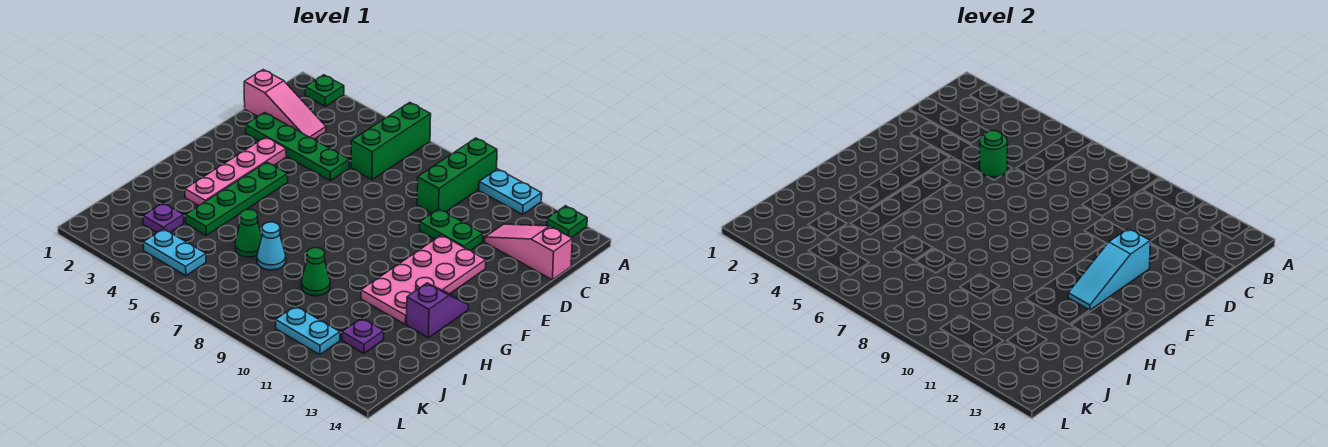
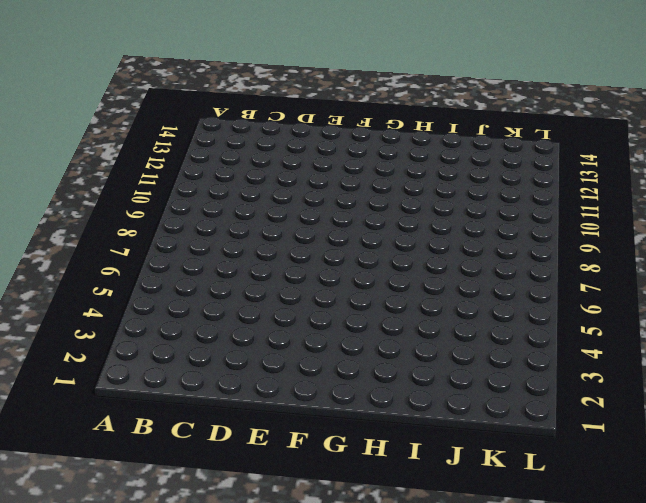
none -> green 1x1 plate [305,75,344,106]
none -> green 1x3 brick [351,102,431,180]
none -> green 1x3 brick [417,138,497,213]

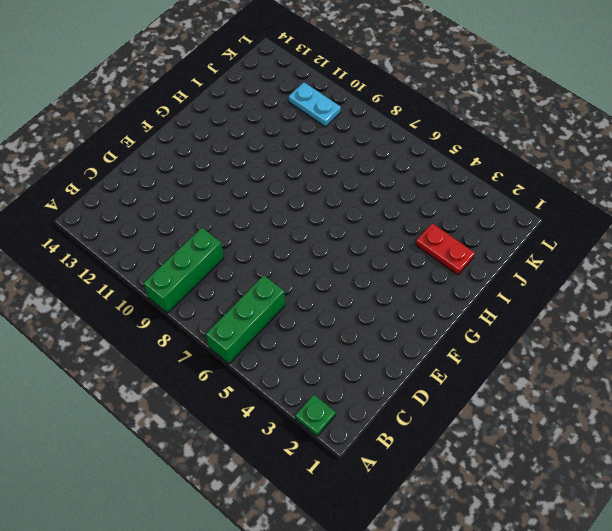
red 1x2 plate [416,223,475,275] -> none
none -> cyan 1x2 plate [479,169,542,214]
none -> green 1x1 plate [547,206,587,238]
none -> pink 1x3 slope [244,70,326,139]

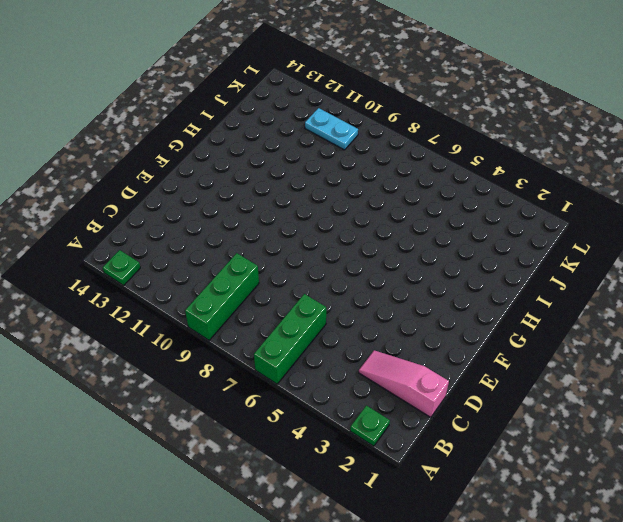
none -> cyan 1x2 plate [479,169,542,214]
none -> pink 1x3 slope [485,224,572,280]
none -> green 1x4 plate [246,113,349,181]

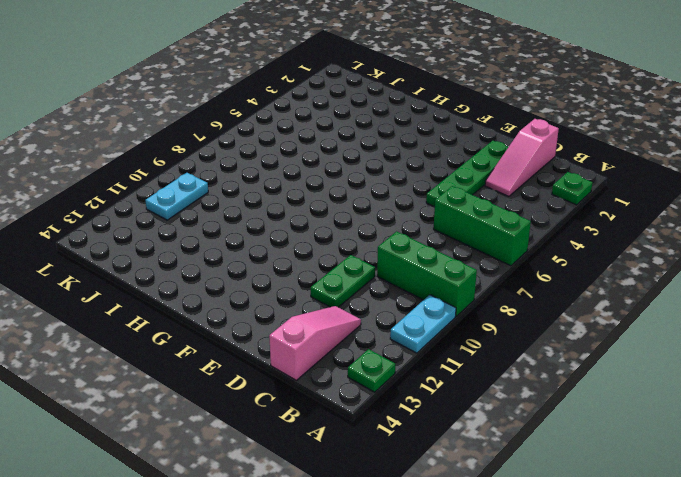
none -> pink 1x4 plate [185,137,286,206]
none -> pink 2x4 plate [361,235,486,324]
none -> green 1x4 plate [186,162,288,235]

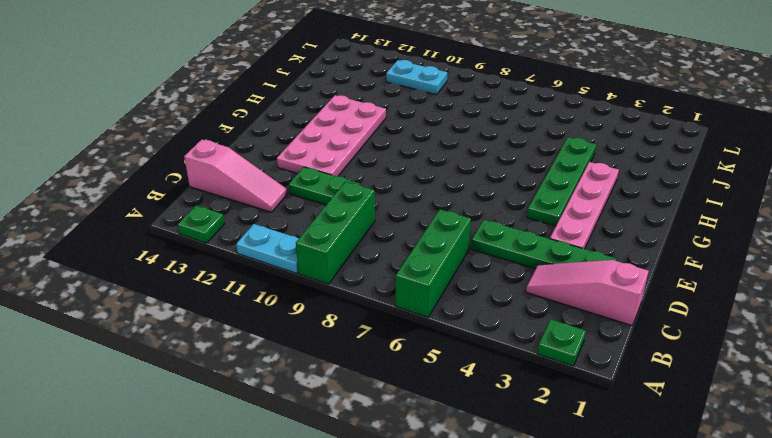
none -> purple 1x2 slope [407,283,468,338]
none -> green 1x1 cone [235,209,262,257]
none -> cyan 1x1 cone [257,222,286,270]

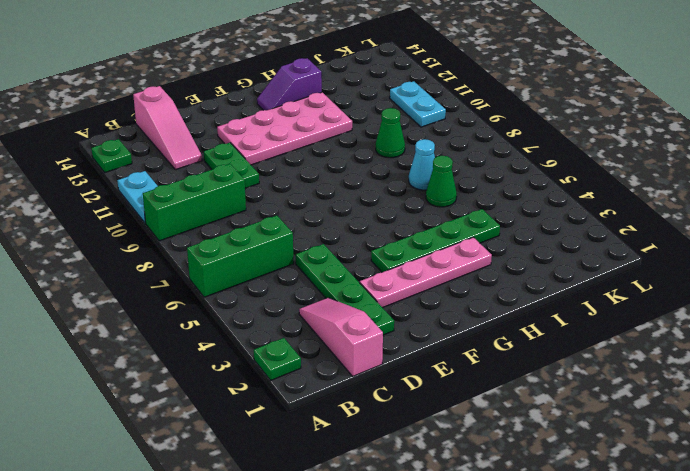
none -> purple 1x1 plate [143,203,184,232]
none -> purple 1x1 plate [342,318,384,353]
none -> cyan 1x2 plate [143,229,206,276]

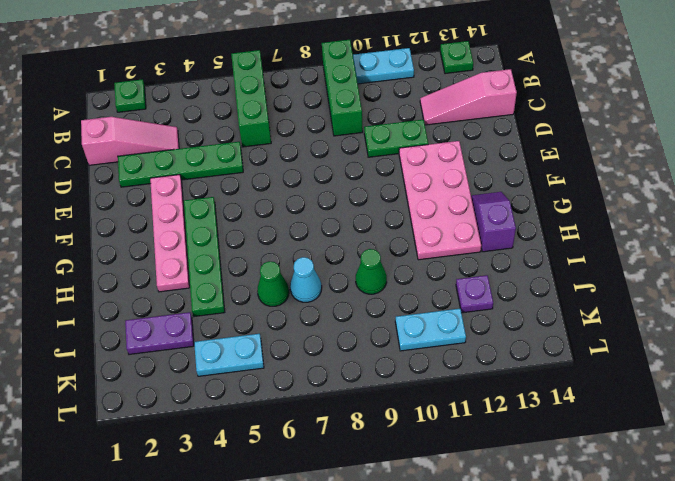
purple 1x2 plate [125,312,194,354] -> purple 1x1 plate [143,203,184,232]
none -> green 1x1 round brick [980,131,1008,177]
none -> cyan 1x3 slope [1068,229,1150,310]

